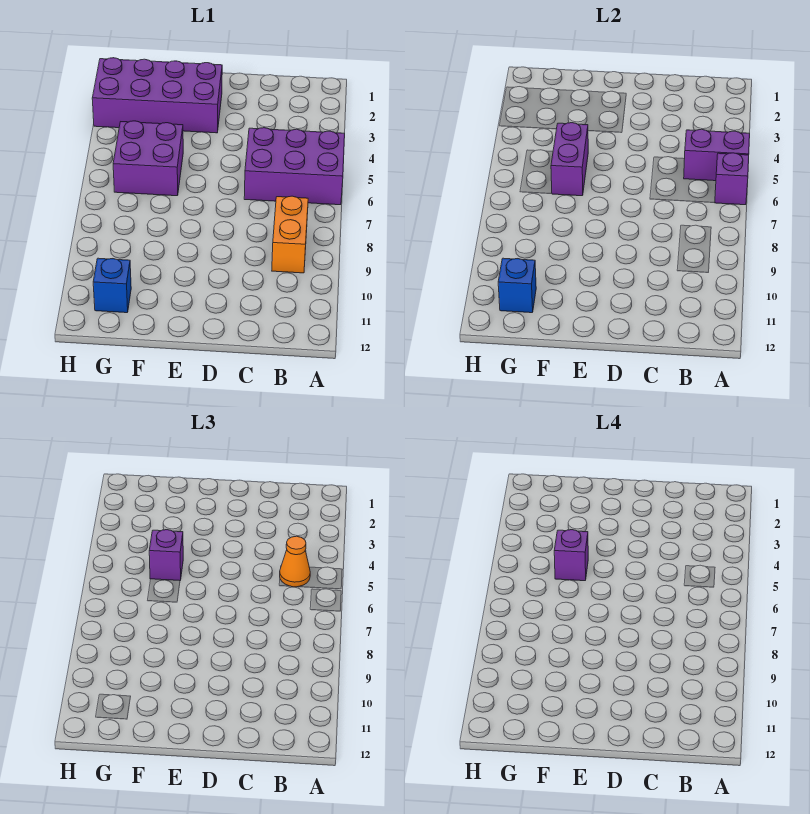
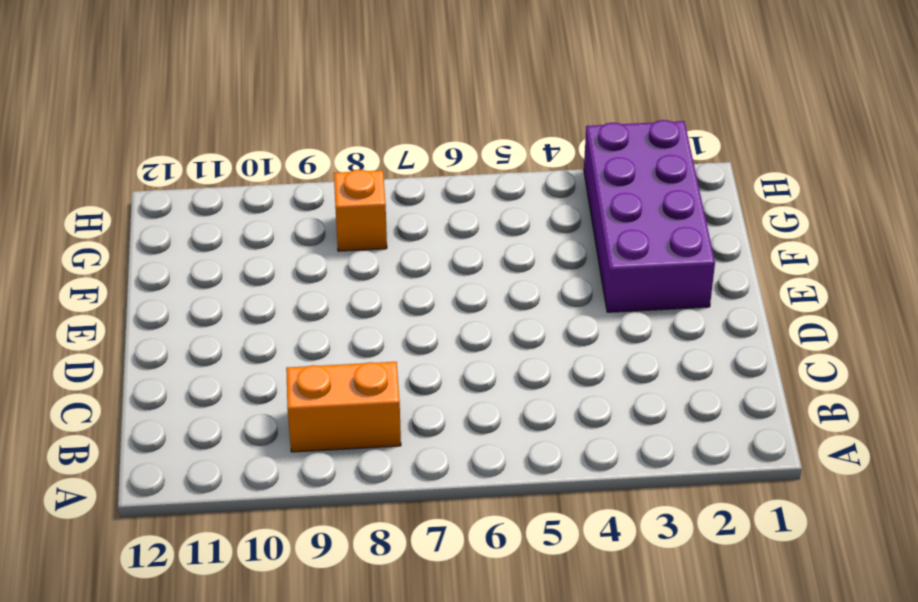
orange 1x1 brick [334,170,387,251] -> none
none -> purple 2x3 brick [244,128,345,205]
none -> purple 2x2 brick [113,121,183,196]
none -> blue 1x1 brick [93,258,131,313]

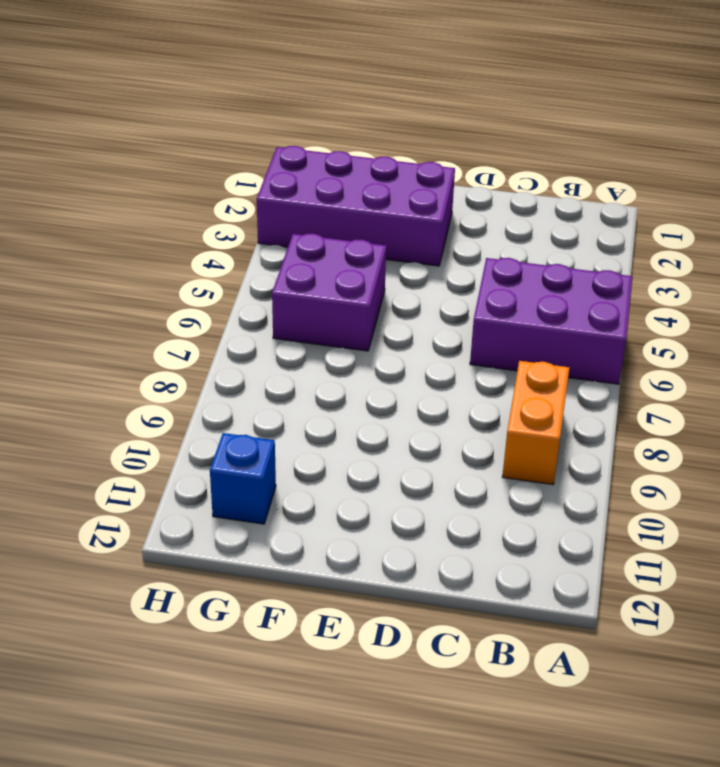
none -> purple 1x2 brick [684,129,750,181]
none -> purple 1x1 brick [715,153,749,205]
none -> purple 1x2 brick [551,123,588,196]

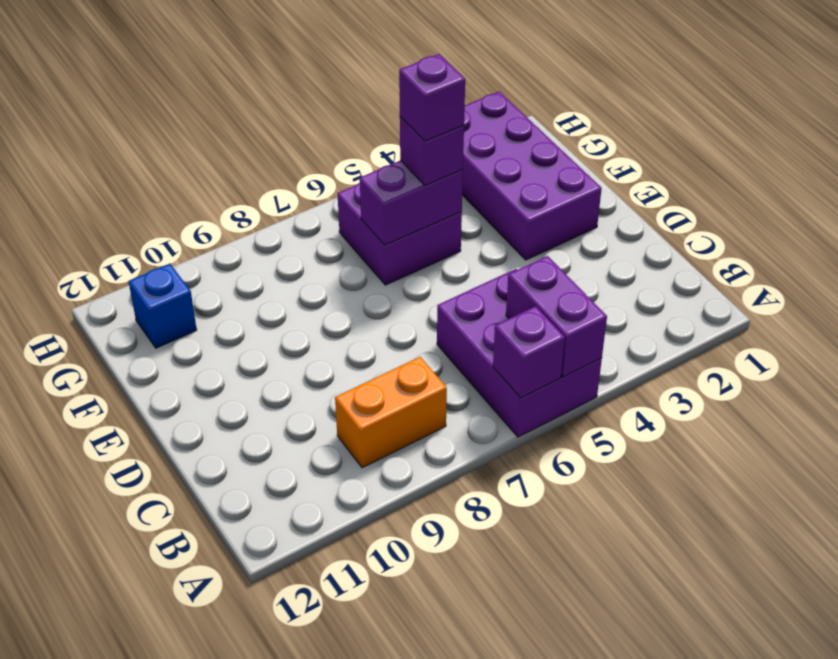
none -> blue 1x1 brick [498,258,536,313]
none -> orange 1x1 cone [280,536,310,587]

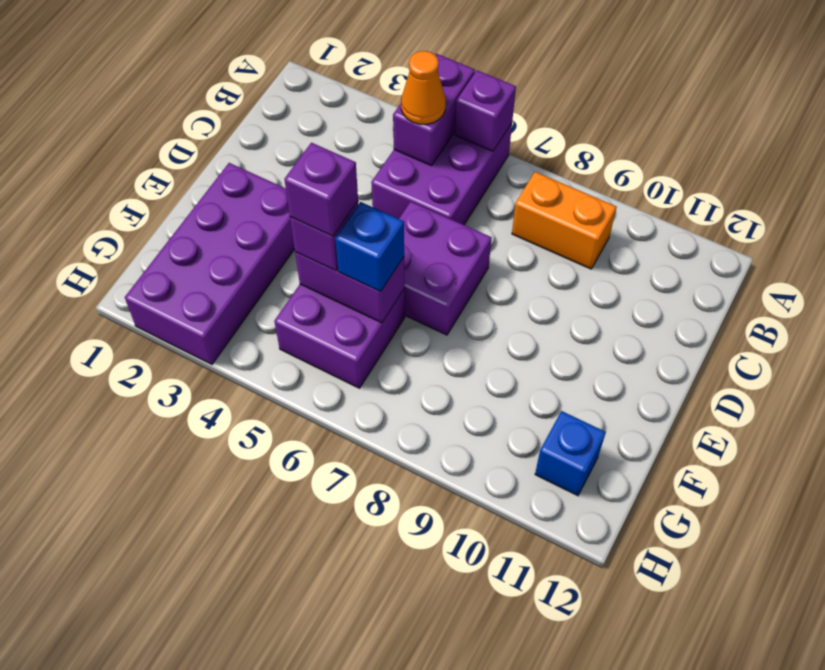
purple 2x2 brick [399,202,491,335] -> none
blue 1x1 brick [335,202,404,292] -> blue 1x1 brick moved to [498,258,536,313]

